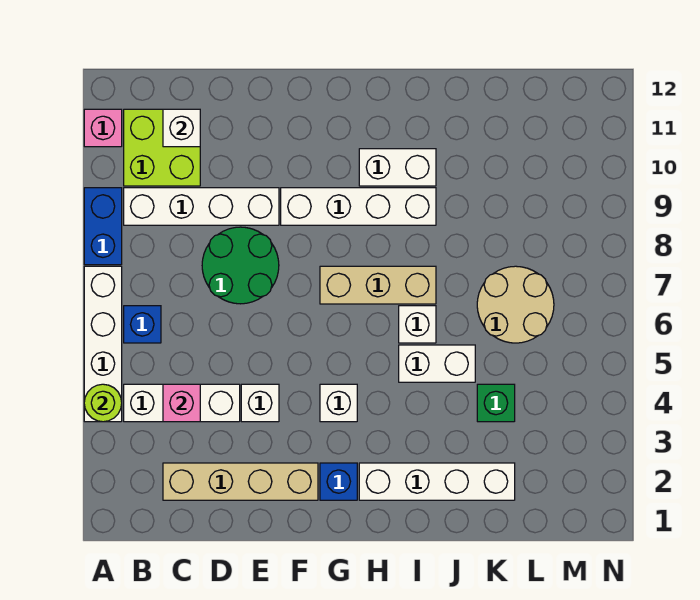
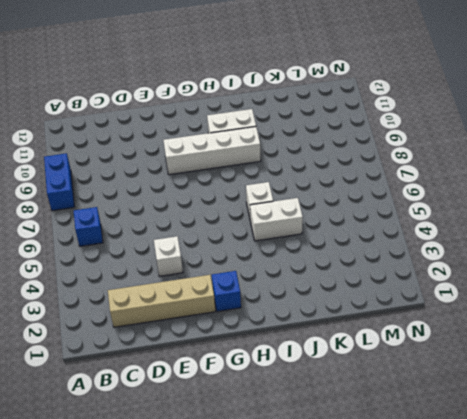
none -> white 1x4 brick [84,266,122,422]
none -> pink 1x1 brick [84,109,122,147]
none -> white 1x3 brick [124,384,240,422]

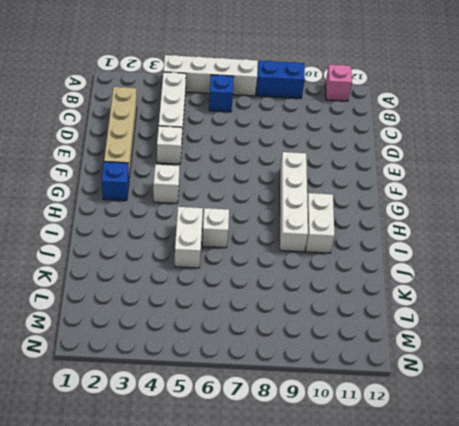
none -> white 1x4 brick [124,188,279,225]
none -> lime 2x2 brick [124,109,200,186]
none -> green 2x2 round brick [202,227,279,304]

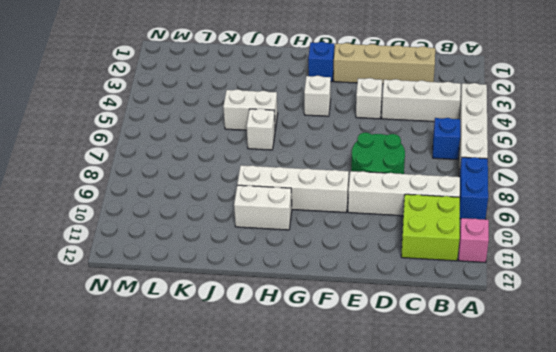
none -> tan 1x3 brick [320,266,436,304]
none -> white 1x4 brick [359,463,515,500]
none -> green 1x1 brick [477,384,515,422]

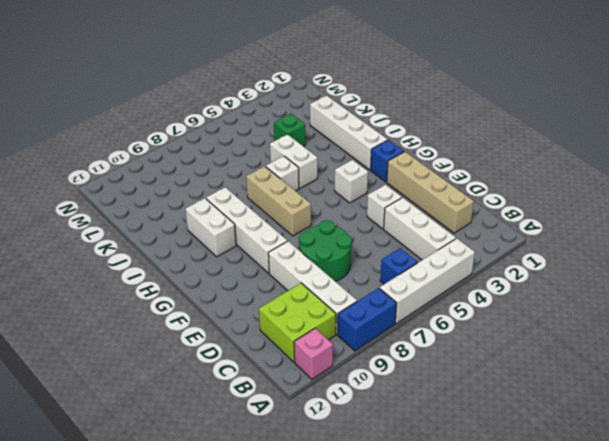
none -> tan 2x2 round brick [477,266,554,343]
none -> lime 1x1 round brick [84,384,122,422]
none -> pink 1x1 brick [163,384,200,422]

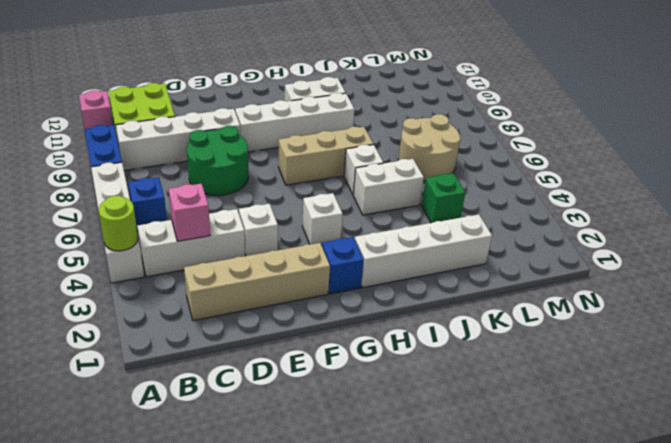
none -> white 1x1 brick [163,109,200,147]

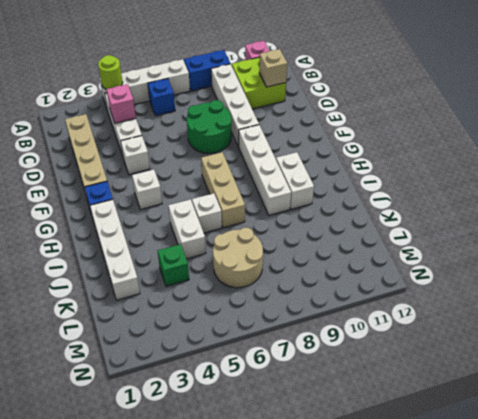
tan 1x1 brick [259,49,287,87] -> white 1x1 brick [163,109,200,147]

